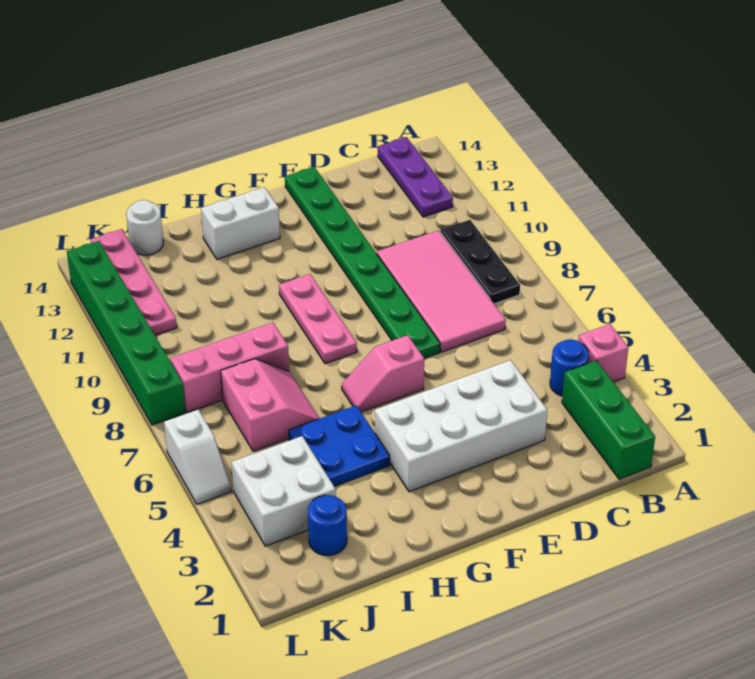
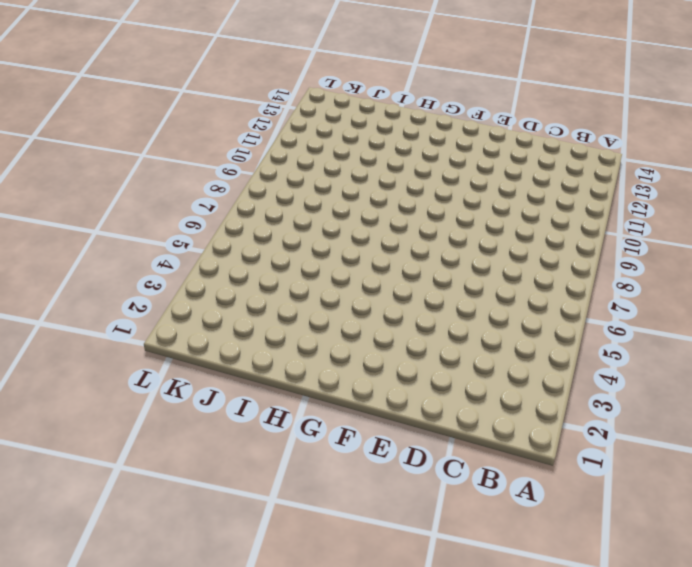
none -> pink 1x1 brick [578,324,628,382]
none -> green 1x3 brick [562,361,655,479]
none -> blue 1x1 round brick [550,339,589,396]

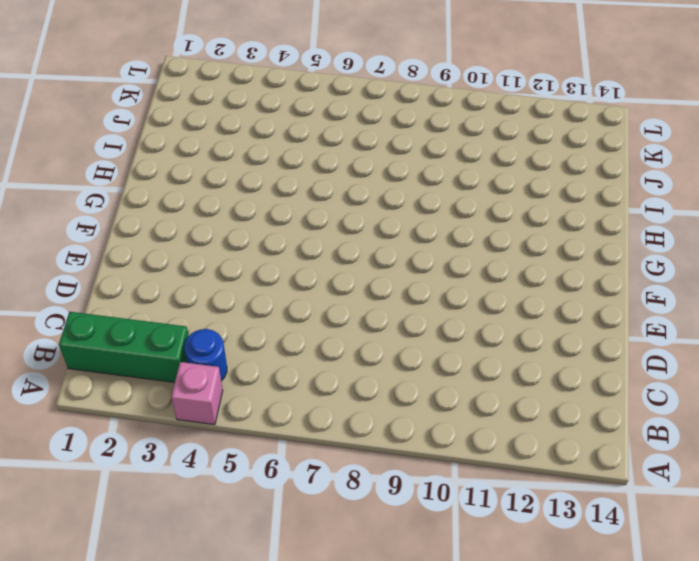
none -> black 1x3 plate [440,220,520,304]
none -> purple 1x3 plate [378,137,453,217]
none -> pink 2x4 tile [377,230,506,352]

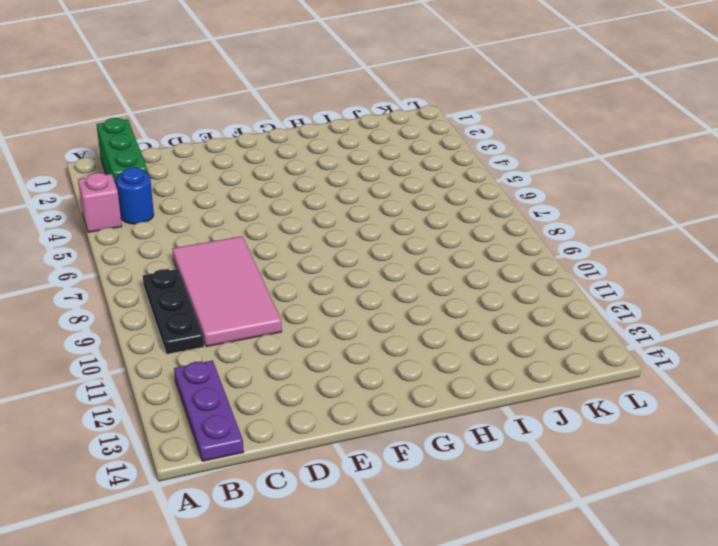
none -> white 2x4 brick [375,360,547,492]
none -> green 1x8 plate [285,167,440,358]
none -> pink 1x2 slope [342,335,424,412]

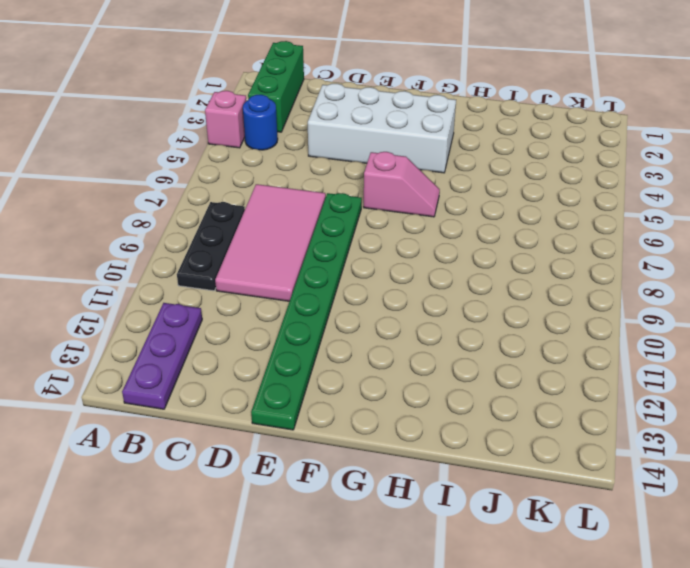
none -> pink 1x3 plate [279,274,357,364]
none -> white 1x2 brick [201,187,280,259]
none -> blue 2x2 plate [289,405,390,486]

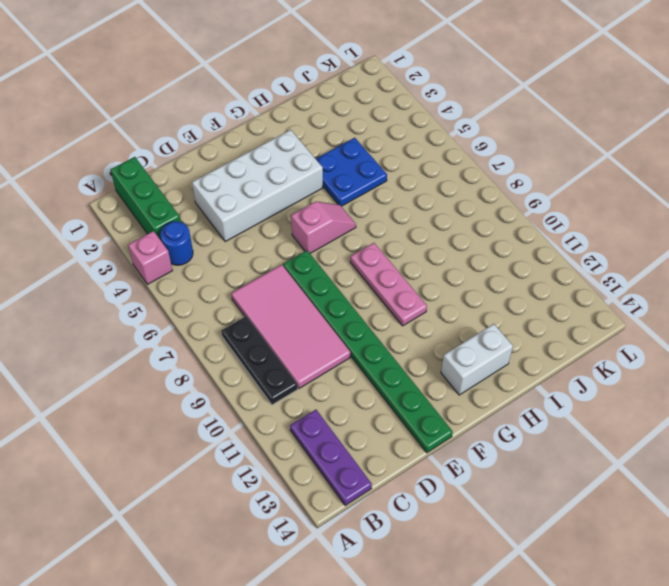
none -> pink 2x2 slope [221,359,320,451]
none -> pink 1x3 brick [170,323,289,413]
none -> blue 1x1 round brick [308,495,347,556]

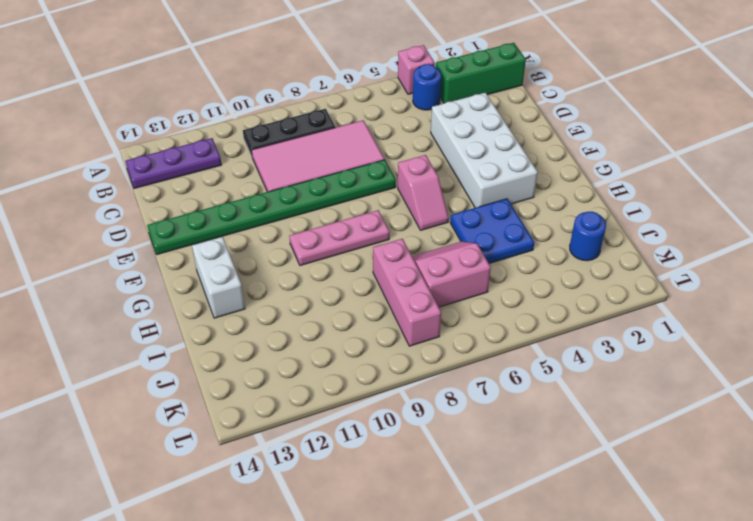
none -> white 2x2 brick [232,436,336,546]
none -> white 1x1 round brick [126,200,163,255]
none -> pink 1x4 plate [90,229,177,335]

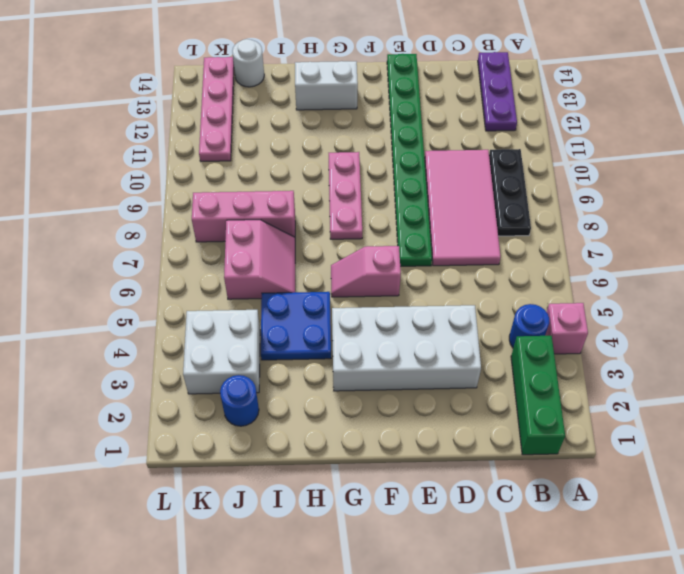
none -> white 1x2 slope [164,410,231,504]
none -> green 1x6 brick [67,241,185,425]

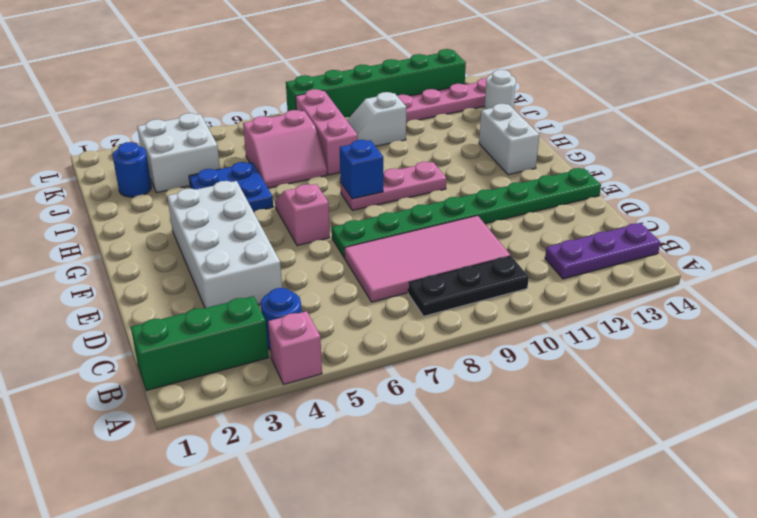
blue 1x1 brick [340,140,383,199] -> none
white 1x2 slope [347,92,406,146] -> white 1x2 slope moved to [164,410,231,504]

